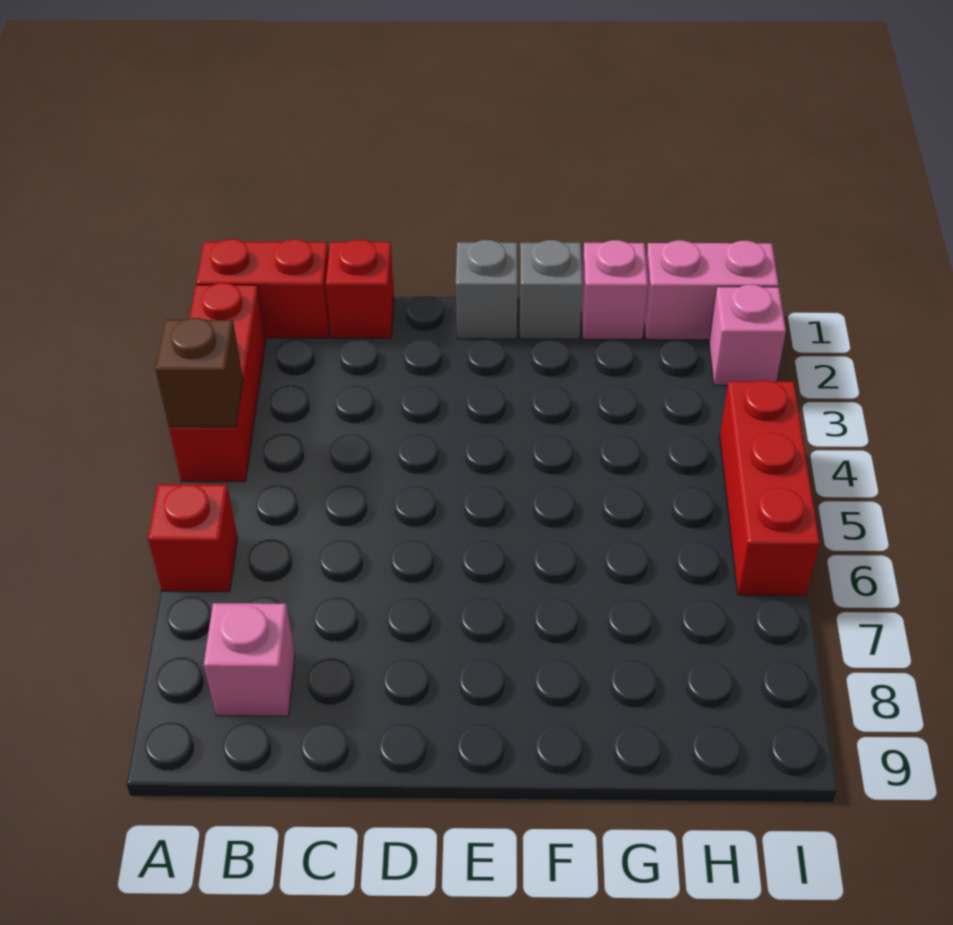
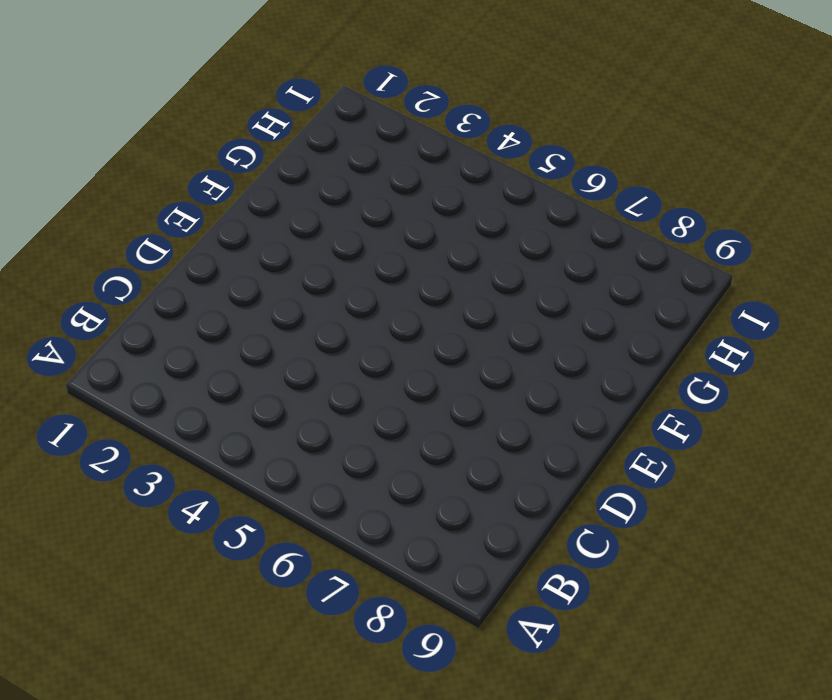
none -> red 1x2 brick [196,239,330,338]
none -> red 1x3 brick [169,283,266,482]
none -> red 1x1 brick [148,484,238,592]

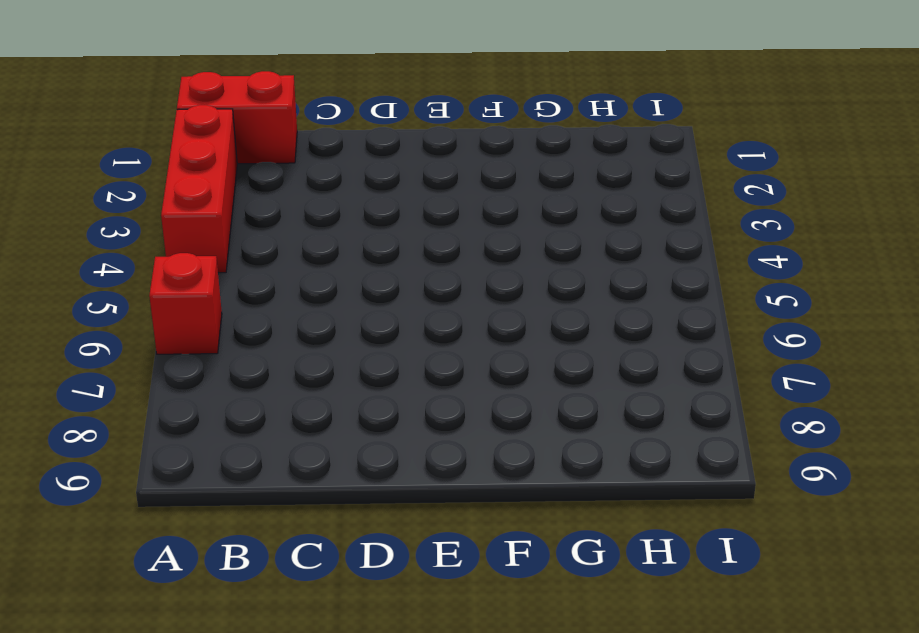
none -> pink 1x1 brick [204,603,295,716]
none -> red 1x1 brick [326,240,394,338]
none -> grey 1x1 brick [456,240,518,339]

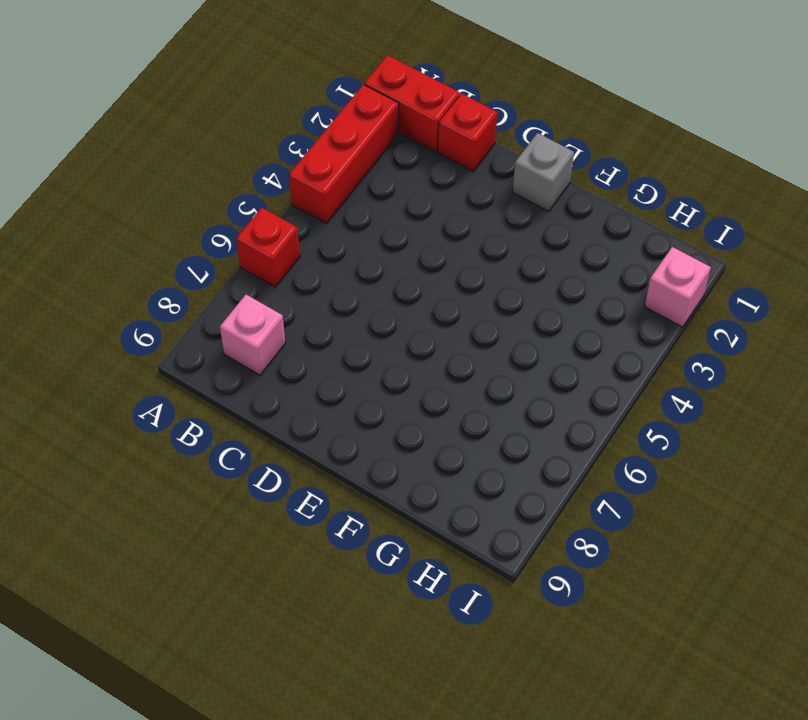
none -> grey 1x1 brick [520,240,583,339]
none -> pink 1x1 brick [581,240,648,339]
none -> pink 1x2 brick [644,240,779,340]

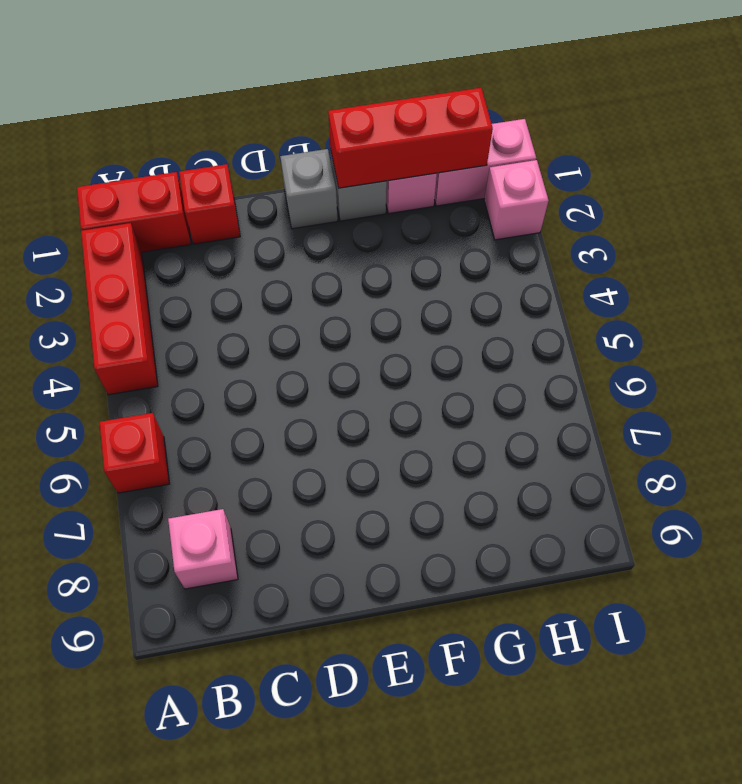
red 1x3 brick [328,88,493,188] -> red 1x3 brick turned to [720,380,820,596]
none -> brown 1x1 brick [155,318,243,427]

